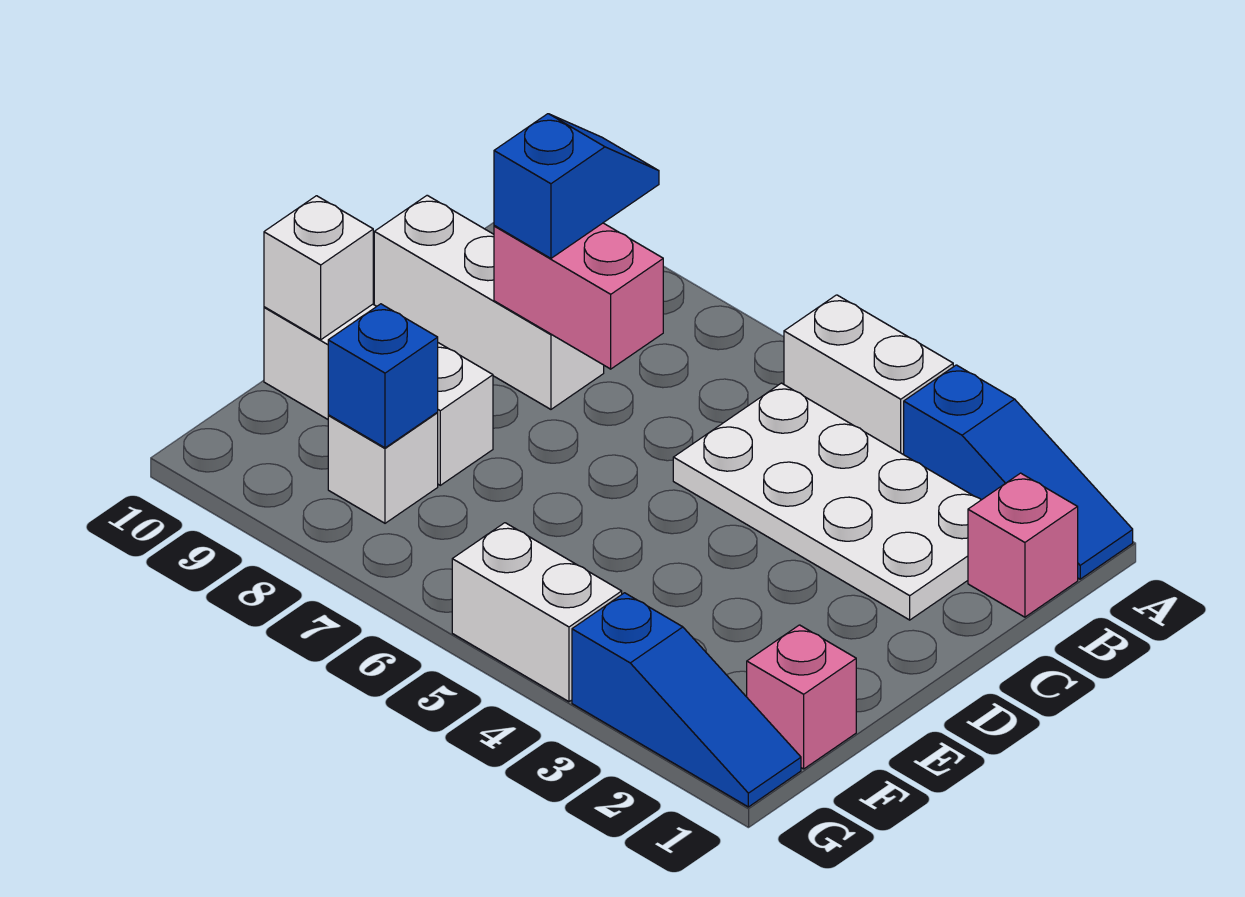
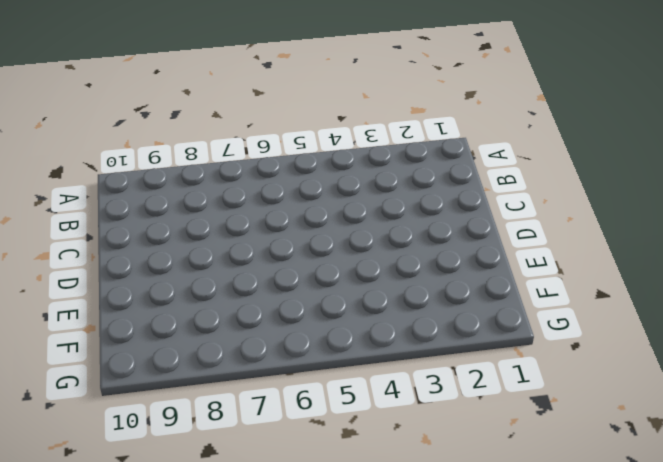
none -> blue 1x3 slope [904,365,1133,579]
none -> white 1x2 brick [784,295,953,455]
none -> pink 1x1 brick [968,473,1078,617]

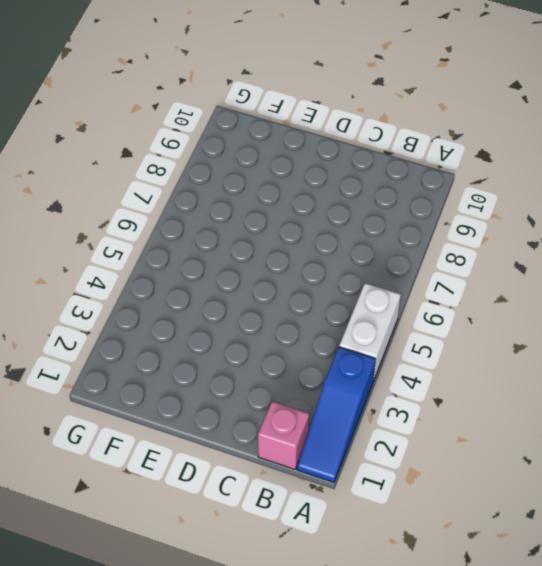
none -> white 2x4 plate [673,383,981,620]
none -> white 1x3 brick [374,195,604,409]
none -> white 1x3 brick [264,304,493,485]

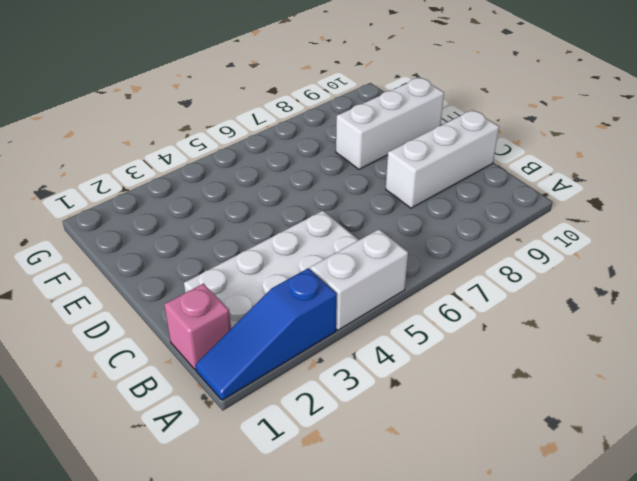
none -> pink 1x1 brick [747,625,856,769]
none -> white 1x1 brick [328,413,438,523]
none -> blue 1x3 slope [572,593,801,807]

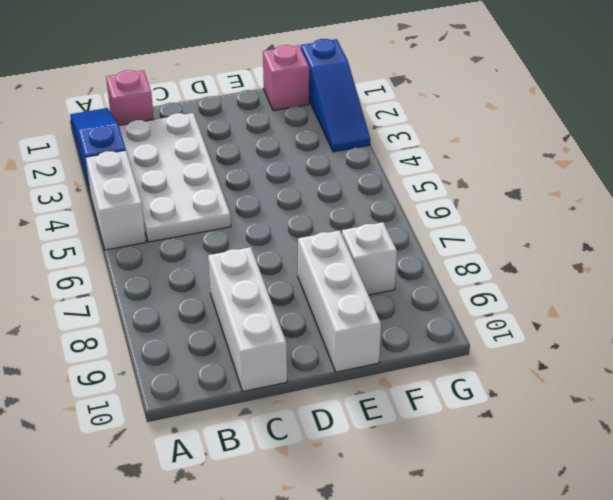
blue 1x3 slope [301,39,370,152] -> blue 1x3 slope turned to [572,593,801,807]
none -> white 1x2 brick [452,523,622,702]
none -> pink 1x2 brick [494,223,663,369]
none -> white 1x1 brick [264,196,373,340]

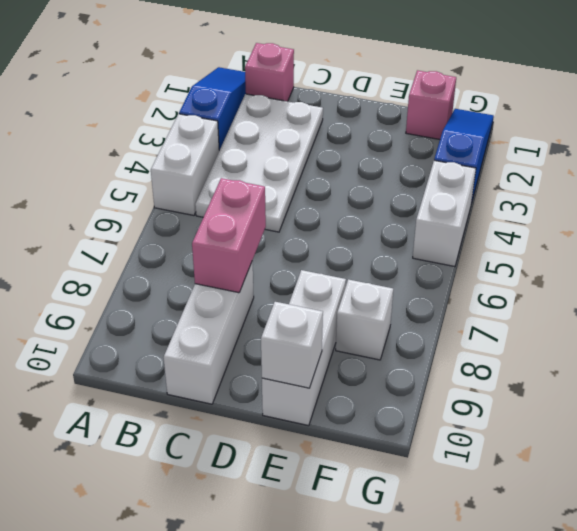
none -> blue 1x1 brick [328,304,438,448]
none -> blue 1x2 slope [494,114,659,258]

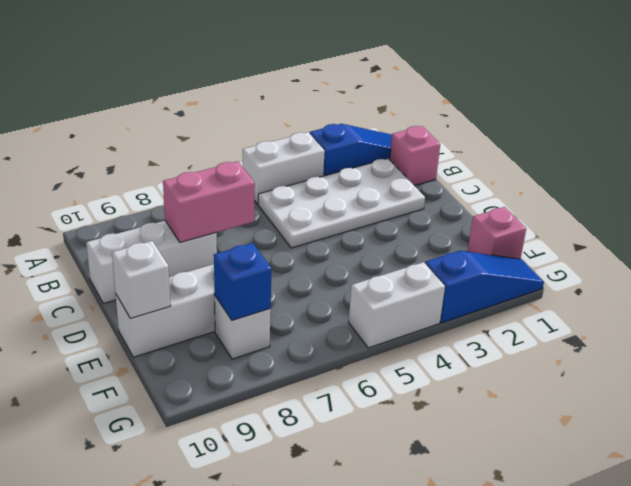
none -> blue 1x2 slope [494,114,659,258]

